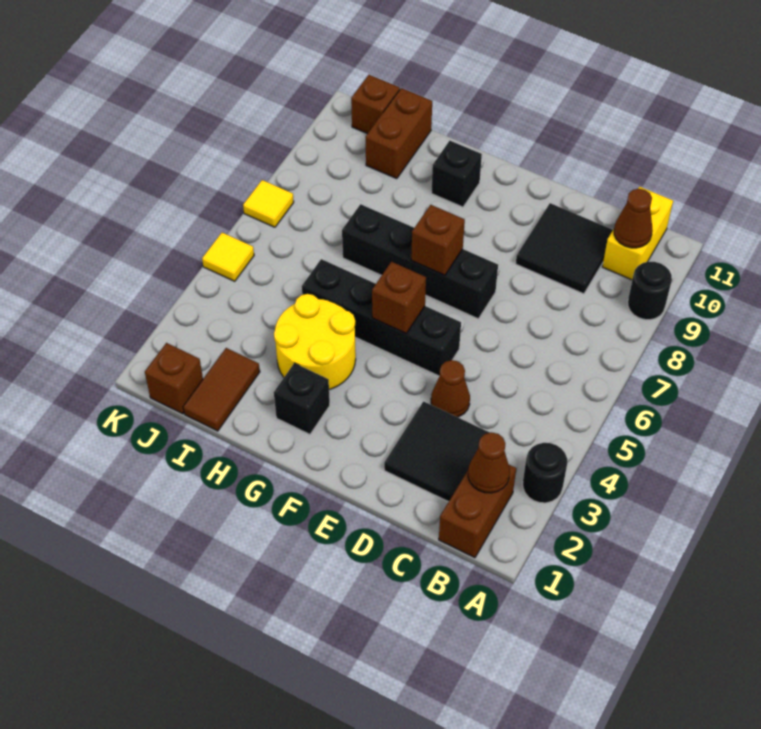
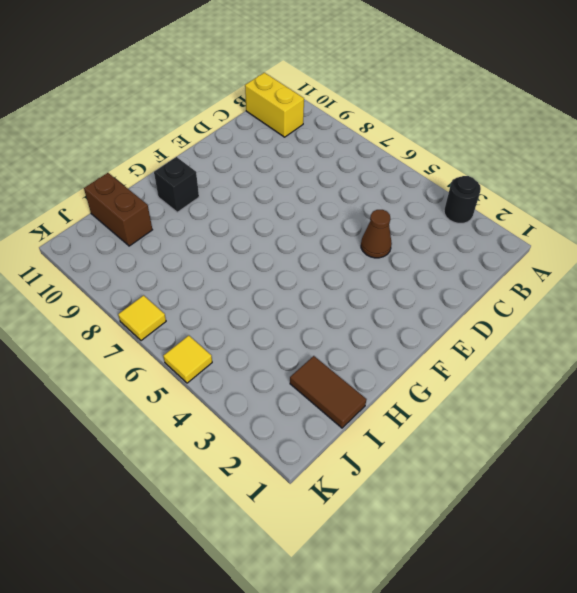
none -> black 1x1 round brick [628,262,672,320]
none -> brown 1x2 brick [439,465,516,558]
none -> black 2x2 tile [384,401,490,502]

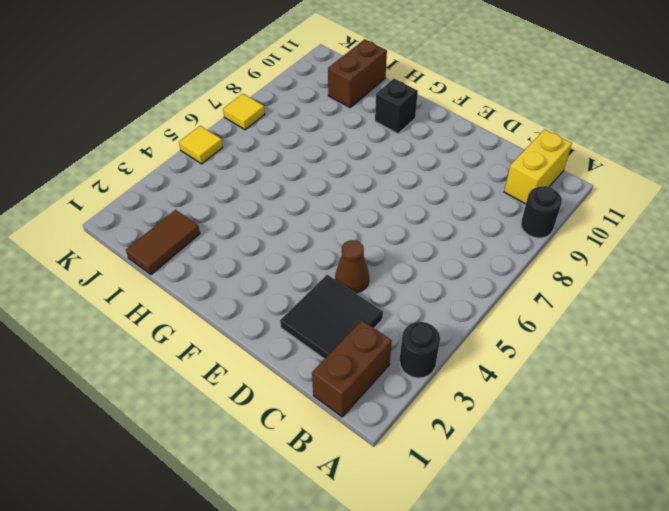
none -> black 2x2 tile [516,203,613,294]
none -> black 1x4 brick [302,259,461,376]
none -> black 1x4 brick [342,204,498,319]

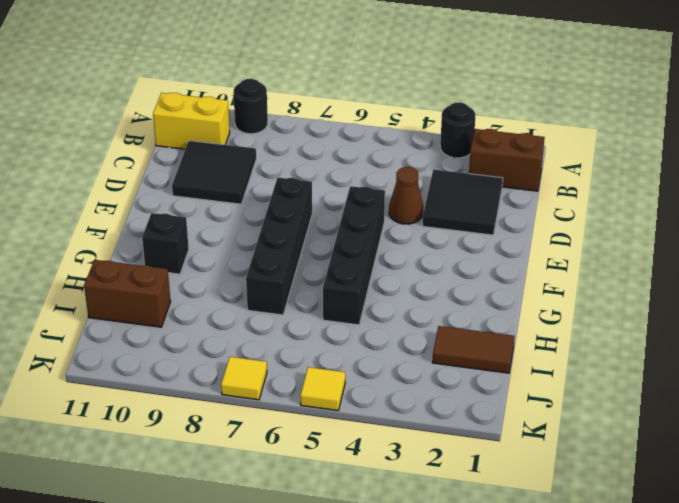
none -> black 1x1 brick [274,363,330,434]
none -> yellow 2x2 round brick [274,294,356,390]
none -> brown 1x1 brick [145,343,203,414]

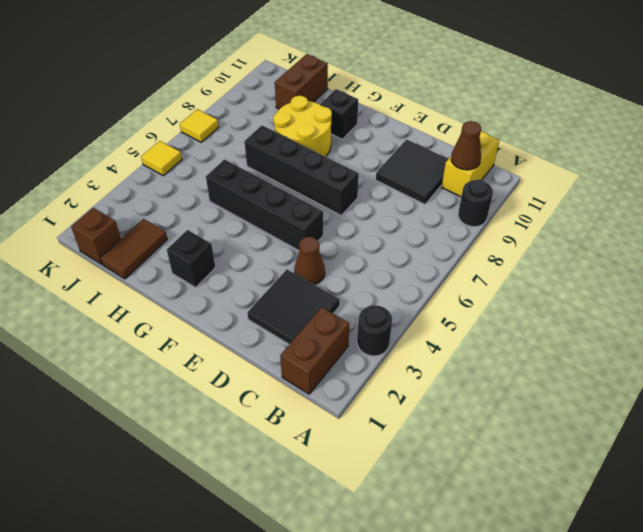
yellow 2x2 round brick [273,96,332,157] -> yellow 2x2 round brick moved to [274,294,356,390]
none -> brown 1x1 brick [351,75,400,134]
none -> brown 1x1 cone [468,432,510,493]
none -> brown 1x1 brick [372,262,426,333]

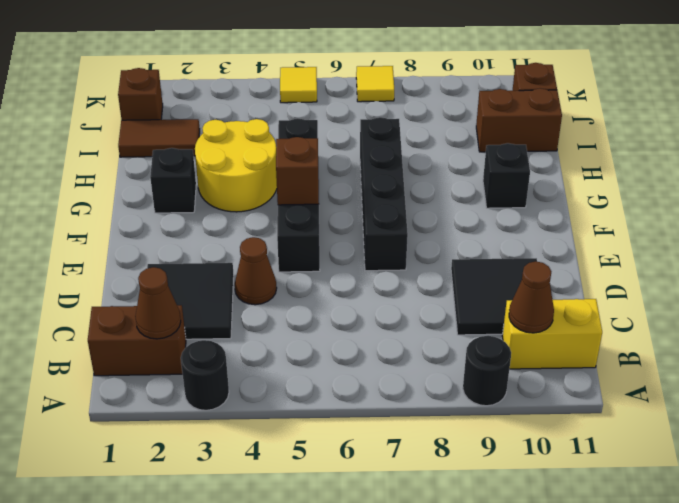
none -> brown 1x1 brick [411,205,465,275]

